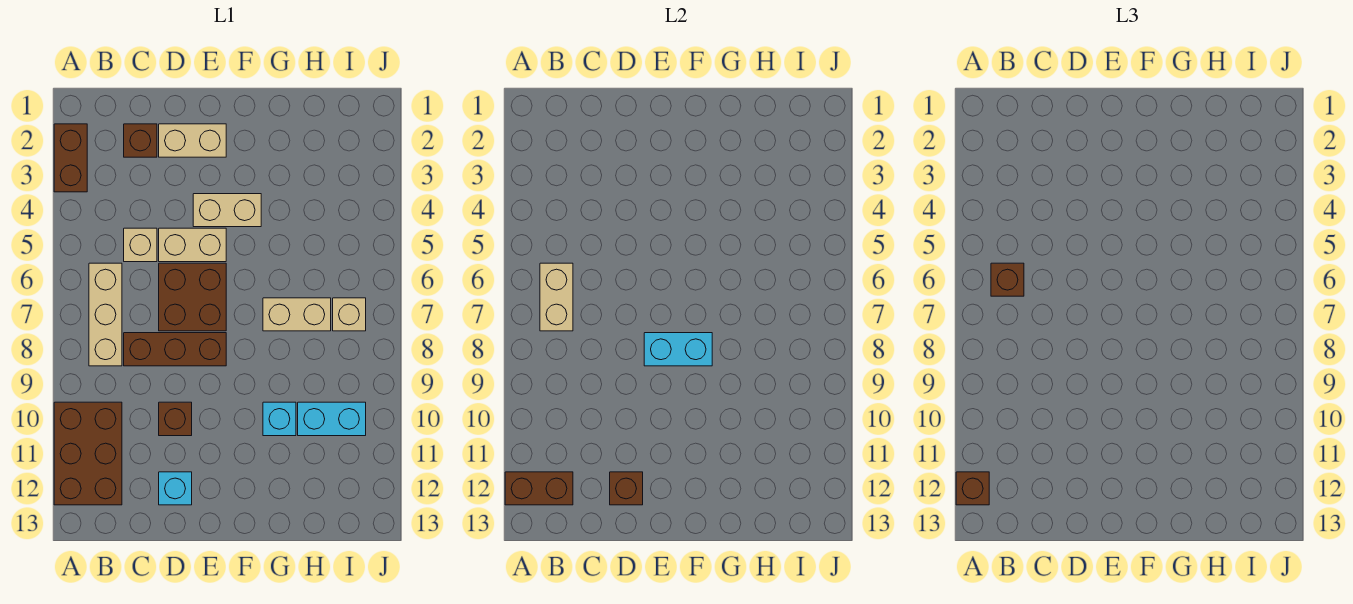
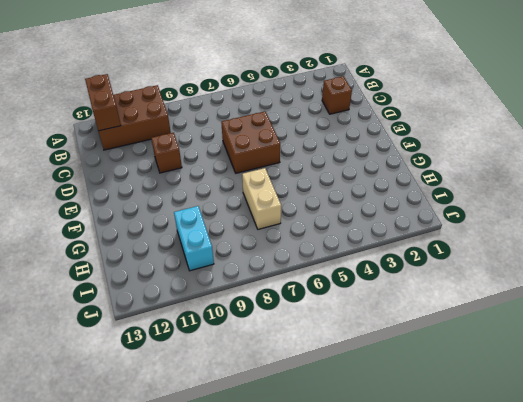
none -> brown 1x2 brick [54,124,87,192]
none -> tan 1x3 brick [89,263,122,366]
none -> tan 1x1 brick [124,228,157,262]

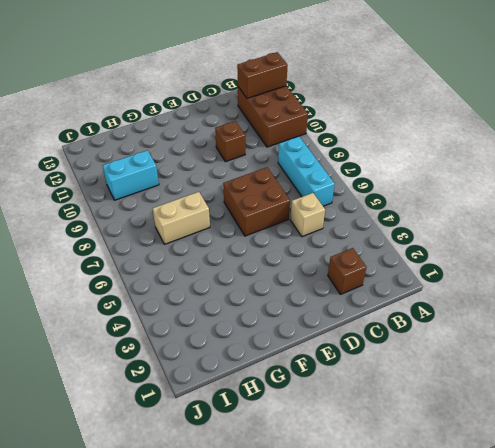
cyan 1x3 brick [278,136,335,206] -> tan 1x3 brick [89,263,122,366]
none -> brown 1x2 brick [54,124,87,192]
none -> brown 1x3 brick [124,333,226,366]
none -> tan 1x2 brick [159,124,226,157]

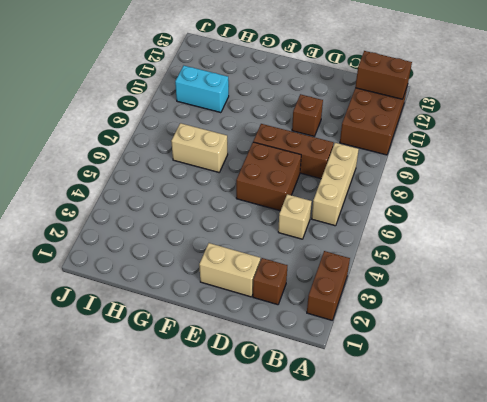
none -> tan 1x2 brick [159,228,226,262]
none -> cyan 1x1 brick [159,472,192,505]
none -> tan 1x2 brick [193,194,261,227]

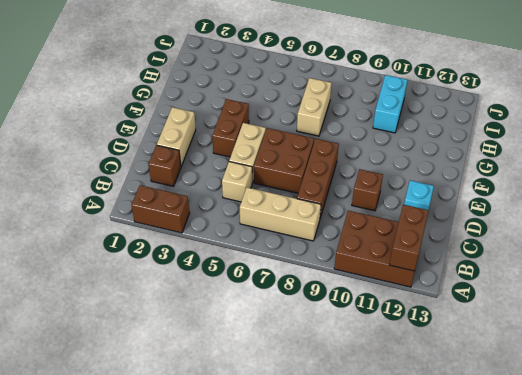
brown 1x2 brick [212,99,249,157] -> tan 1x2 brick [193,194,261,227]
none -> cyan 1x1 brick [263,402,296,436]
none -> tan 1x1 brick [333,298,366,331]
none -> tan 1x2 brick [540,263,573,331]

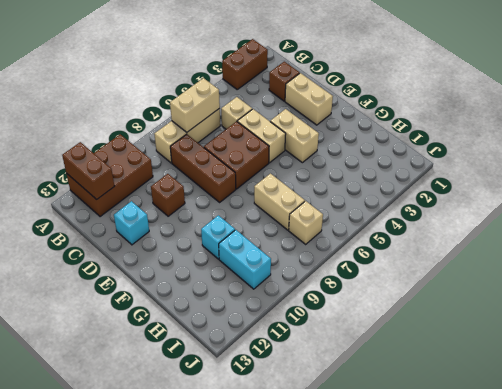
none -> brown 1x1 brick [610,472,643,505]
none -> cyan 1x2 brick [644,333,712,366]
none -> brown 1x1 brick [956,472,989,505]

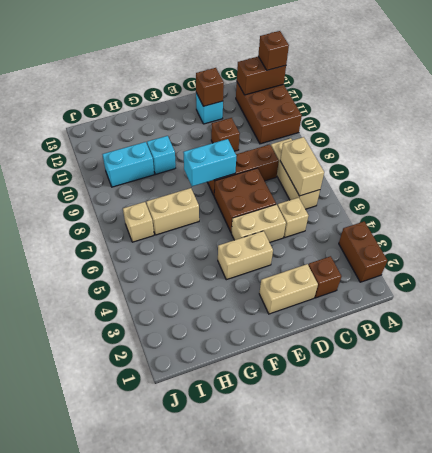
none -> brown 1x1 brick [991,263,1024,296]

